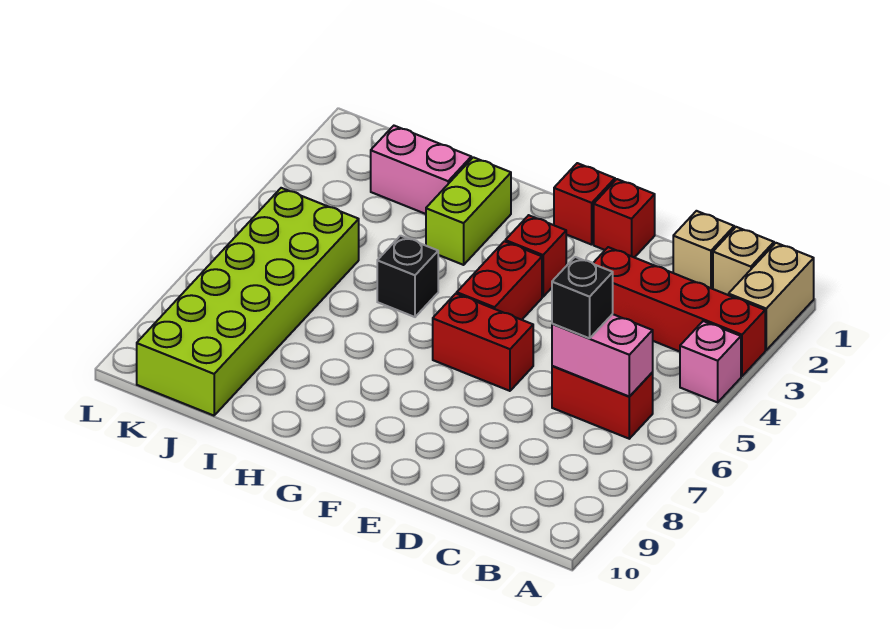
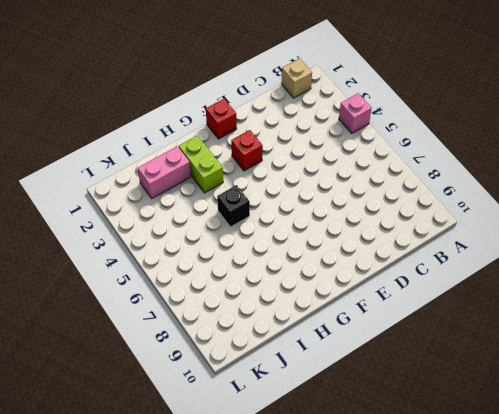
none -> tan 1x2 brick [729,243,814,350]
none -> red 1x4 brick [593,247,765,376]
none -> red 1x2 brick [552,366,653,439]

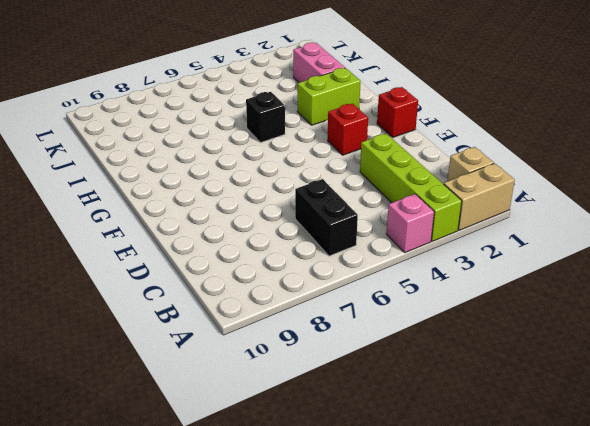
lime 1x4 brick [360,134,462,241] -> red 1x4 brick [593,247,765,376]
black 1x2 brick [295,179,358,256] -> red 1x2 brick [552,366,653,439]
none -> tan 1x1 brick [673,211,734,289]
none -> red 1x1 brick [594,179,655,258]
none -> red 1x2 brick [433,294,533,391]

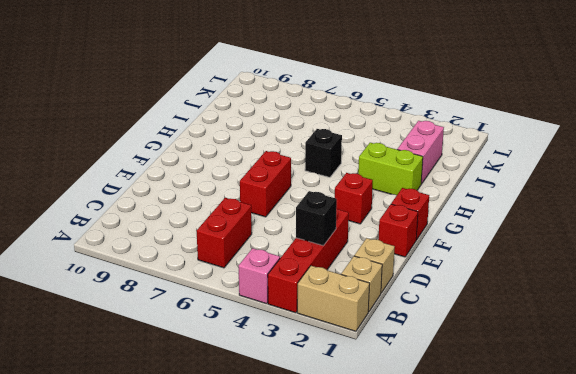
black 1x1 brick [296,191,337,246] -> black 1x1 brick moved to [552,257,613,338]
none -> red 1x2 brick [457,241,542,320]
none -> lime 2x6 brick [137,188,359,416]
none -> pink 1x2 brick [552,314,653,397]

